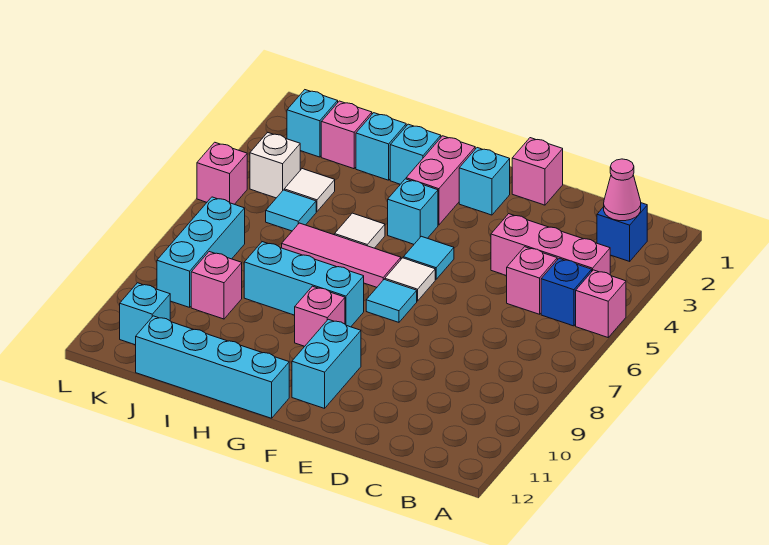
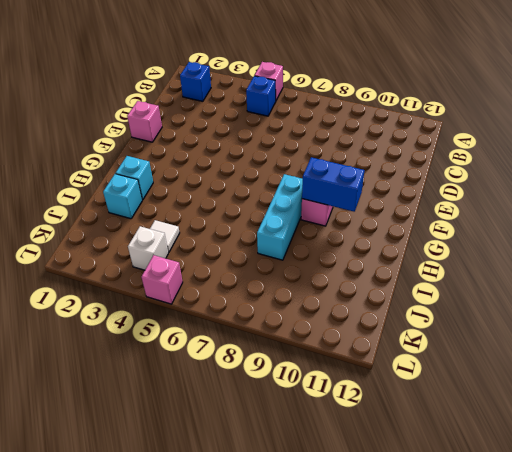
blue 1x2 brick [302,157,365,212] -> none
none -> pink 1x3 brick [491,214,610,276]
none -> pink 1x1 brick [507,247,557,314]
none -> cyan 1x1 brick [459,148,510,215]
none -> cyan 1x1 tile [403,236,454,279]

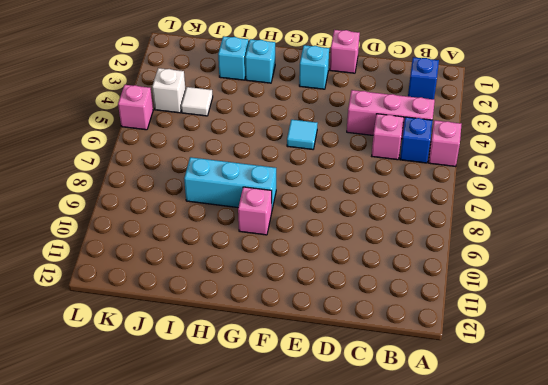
none -> white 1x1 tile [385,258,435,301]
none -> cyan 1x1 tile [366,279,417,322]
none -> cyan 1x2 brick [292,319,361,408]
none -> pink 1x2 brick [406,136,475,225]

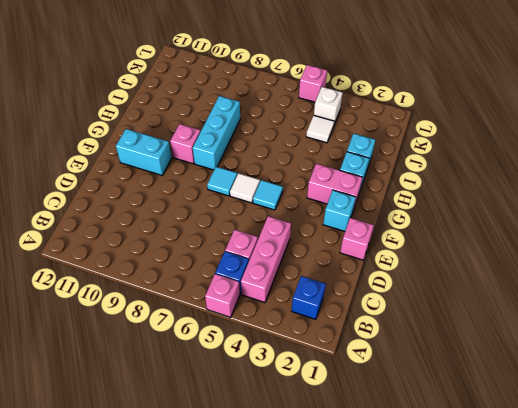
none -> cyan 1x1 brick [388,179,438,244]
none -> pink 1x3 tile [282,223,401,287]
none -> cyan 1x4 brick [136,316,289,418]
none -> white 1x1 tile [335,213,385,248]

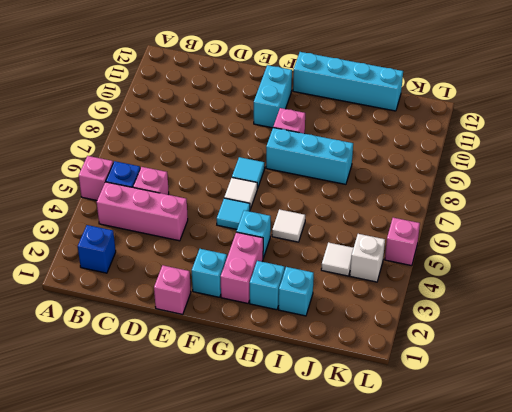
none -> pink 1x3 tile [282,223,401,287]
none -> pink 1x1 brick [321,101,372,169]
none -> cyan 1x1 tile [266,190,316,231]
none -> pink 1x1 brick [191,252,242,319]

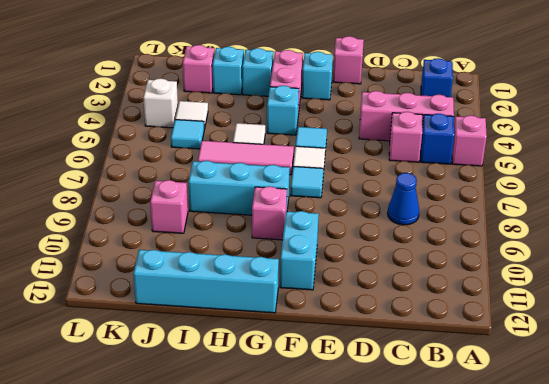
blue 1x1 cone [388,173,419,225] -> none
none -> cyan 1x1 brick [287,90,338,157]
none -> cyan 1x3 brick [157,197,245,307]
none -> cyan 1x1 brick [120,283,171,345]
none -> pink 1x1 brick [197,142,247,204]

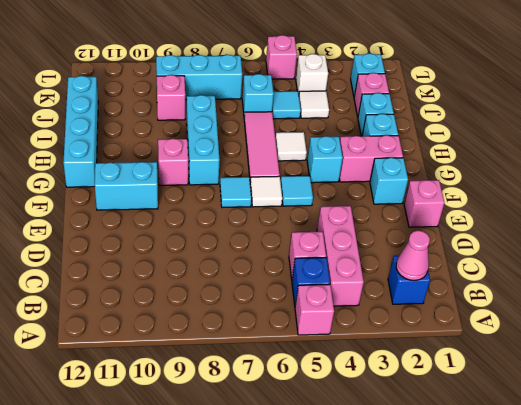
cyan 1x1 brick [242,74,274,116] -> cyan 1x1 brick moved to [120,283,171,345]

